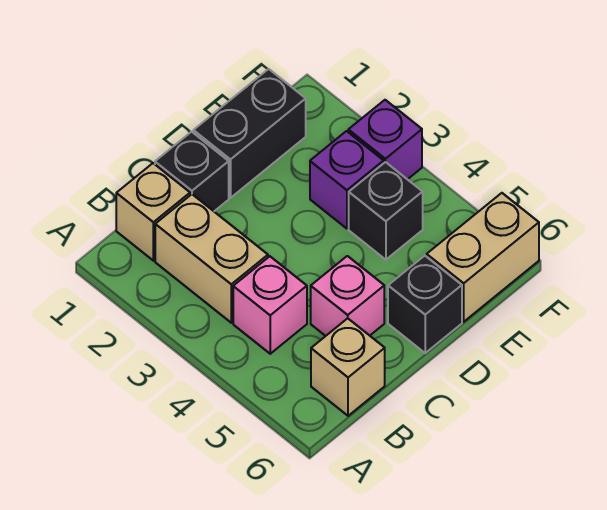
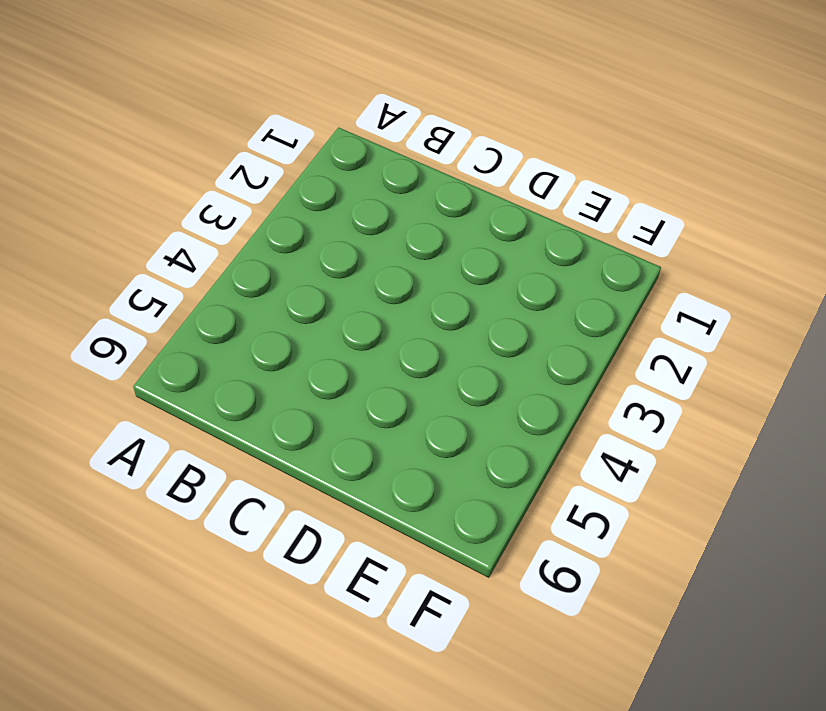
none -> tan 1x1 brick [116,163,190,261]
none -> tan 1x2 brick [155,194,268,323]
none -> pink 1x1 brick [233,256,307,354]

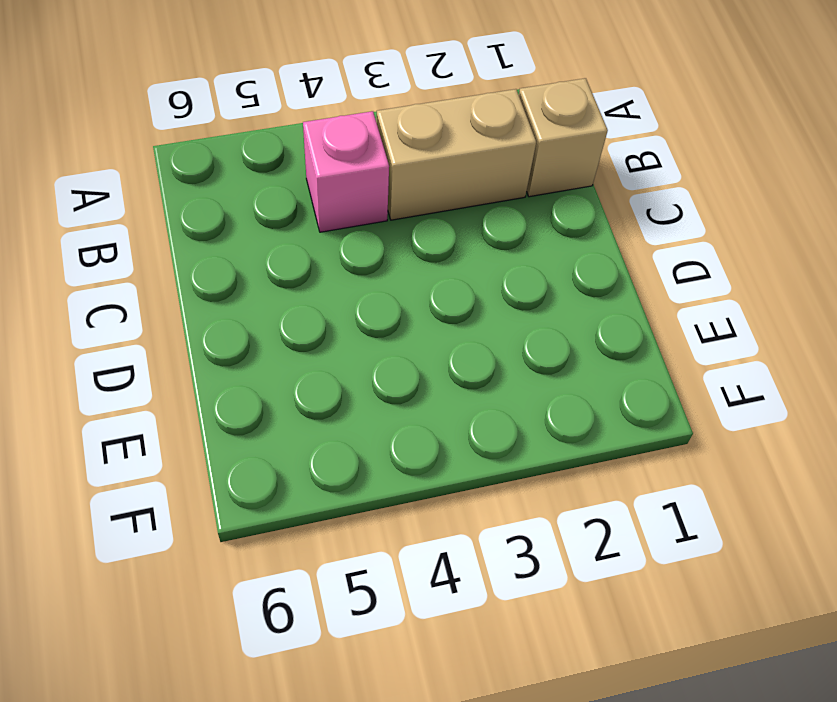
none -> tan 1x1 brick [311,318,385,416]
none -> black 1x1 brick [155,132,229,211]
none -> pink 1x1 brick [311,256,384,336]

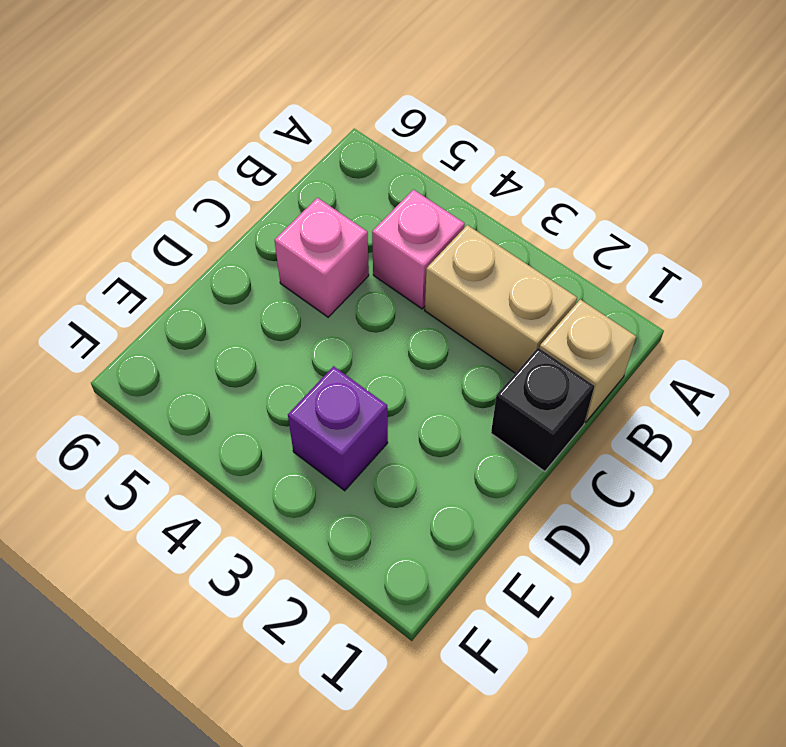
none -> tan 1x1 brick [311,318,385,416]
none -> black 1x2 brick [193,69,306,198]
none -> black 1x1 brick [388,256,462,353]

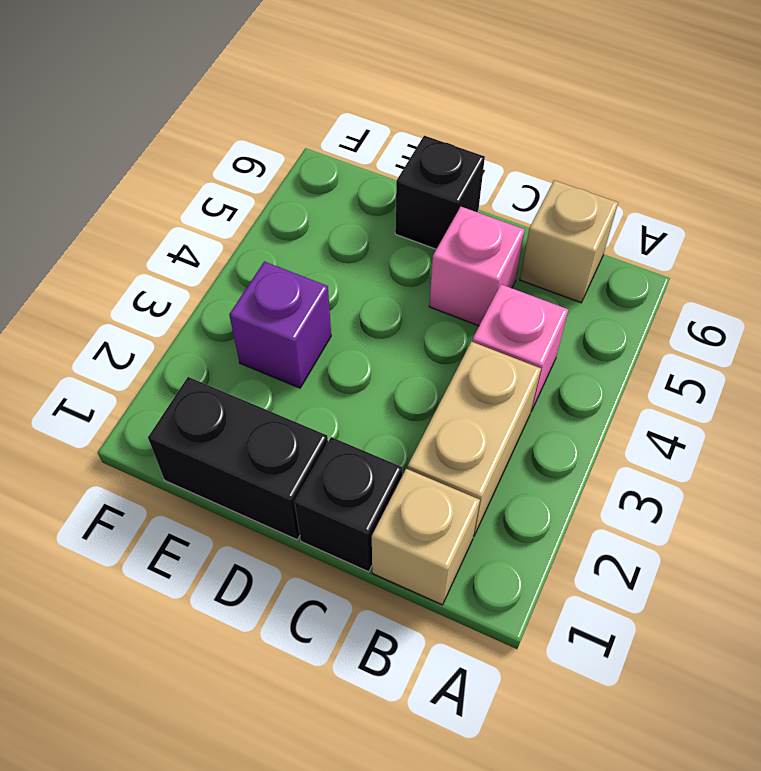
none -> black 1x1 brick [349,162,423,260]
none -> tan 1x2 brick [427,193,539,322]
none -> purple 1x1 brick [348,100,422,180]

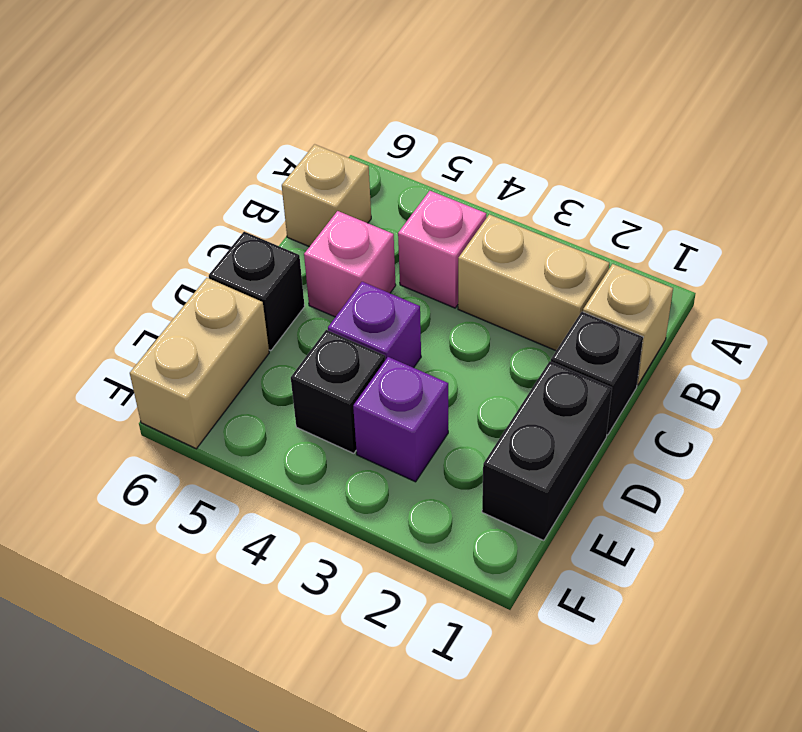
purple 1x1 brick [328,282,421,368] -> purple 1x1 brick moved to [348,100,422,180]

